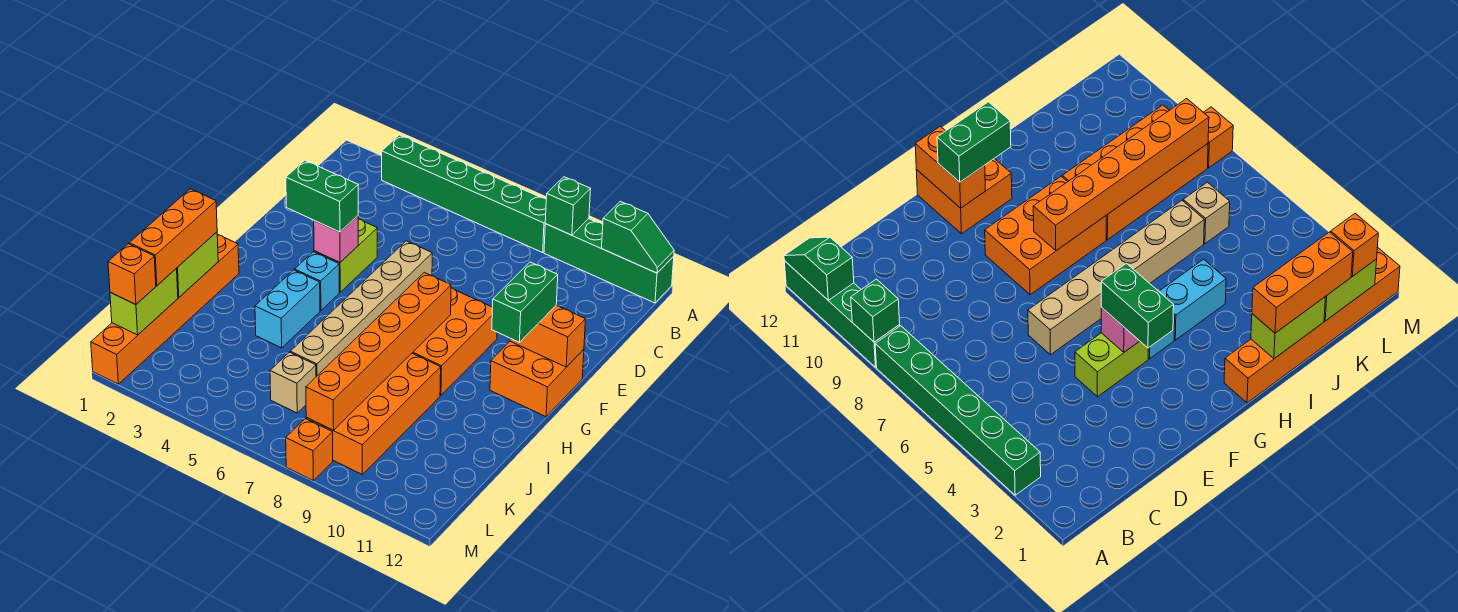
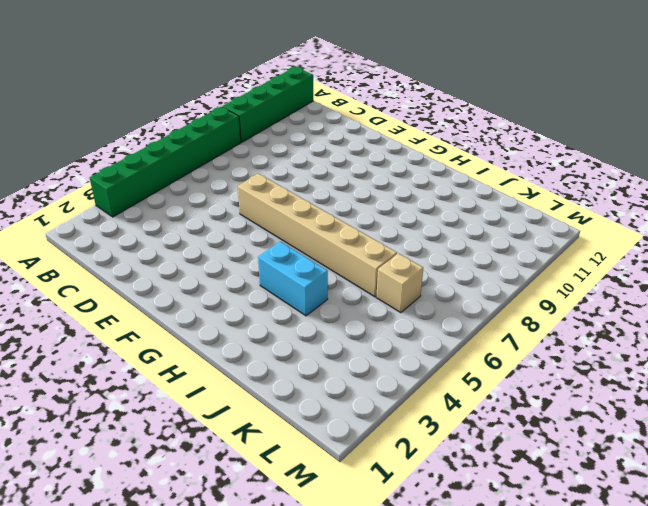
none -> lime 1x2 brick [314,219,377,292]
none -> orange 2x3 brick [413,288,497,395]
none -> orange 2x2 brick [490,341,584,417]

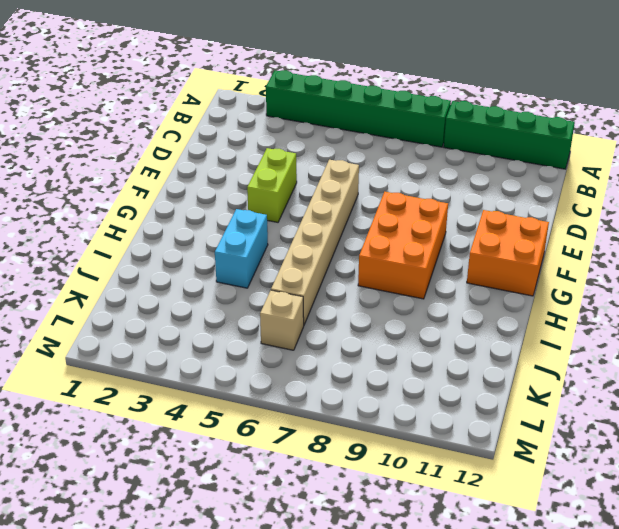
none -> cyan 1x1 brick [295,252,339,311]
none -> orange 1x6 brick [91,234,239,384]
none -> orange 2x4 brick [306,353,441,474]

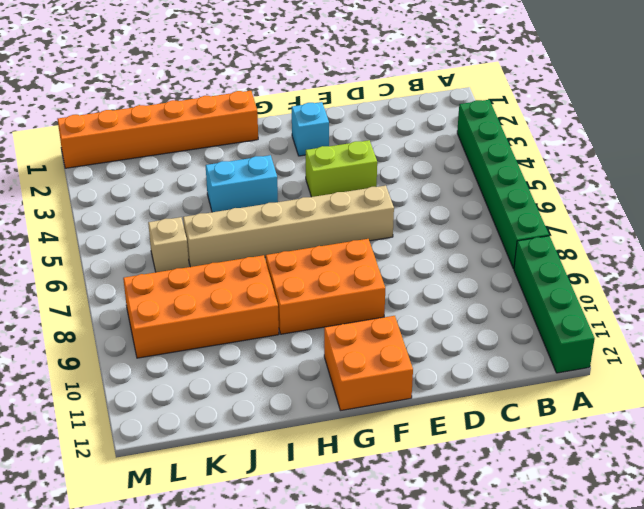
cyan 1x1 brick [292,102,329,156] -> cyan 1x1 brick moved to [295,252,339,311]
none -> orange 1x1 brick [286,419,333,480]
none -> green 1x1 brick [545,177,590,235]
none -> green 1x2 slope [602,201,674,273]

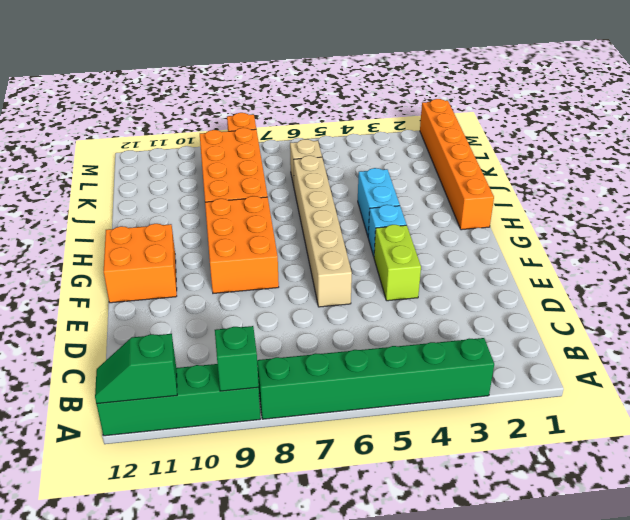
none -> pink 1x1 brick [314,216,358,262]
none -> orange 1x2 brick [510,305,586,367]
none -> orange 1x6 brick [306,273,451,430]

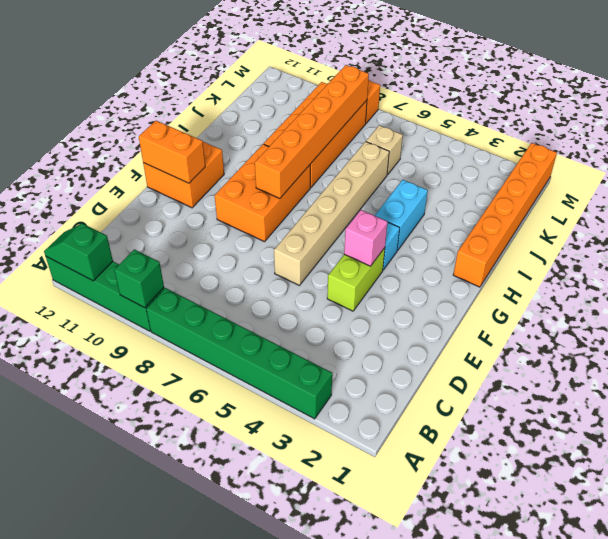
none -> lime 1x2 brick [176,232,218,297]
none -> lime 1x2 brick [110,269,178,335]
none -> green 1x2 brick [286,160,358,232]

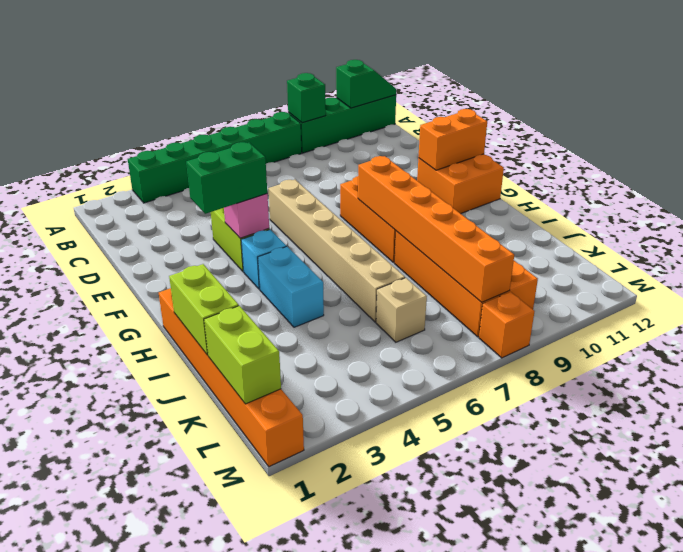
none -> green 1x2 brick [492,262,558,342]
none -> orange 1x3 brick [129,189,217,286]
none -> orange 1x1 brick [108,244,156,305]

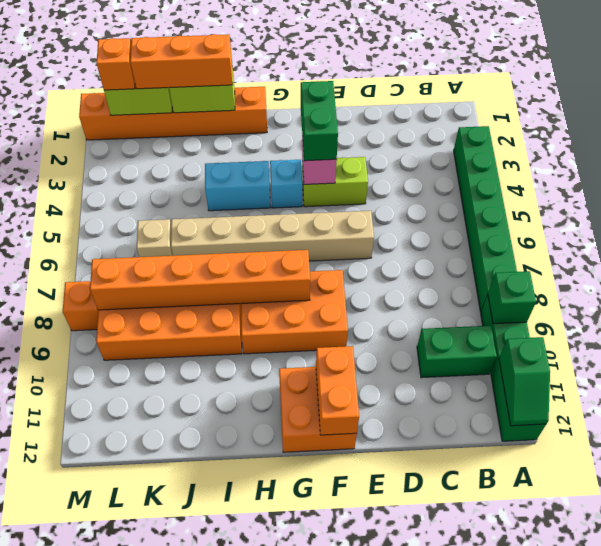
green 1x2 brick [417,326,497,378] -> green 1x2 brick moved to [492,262,558,342]

